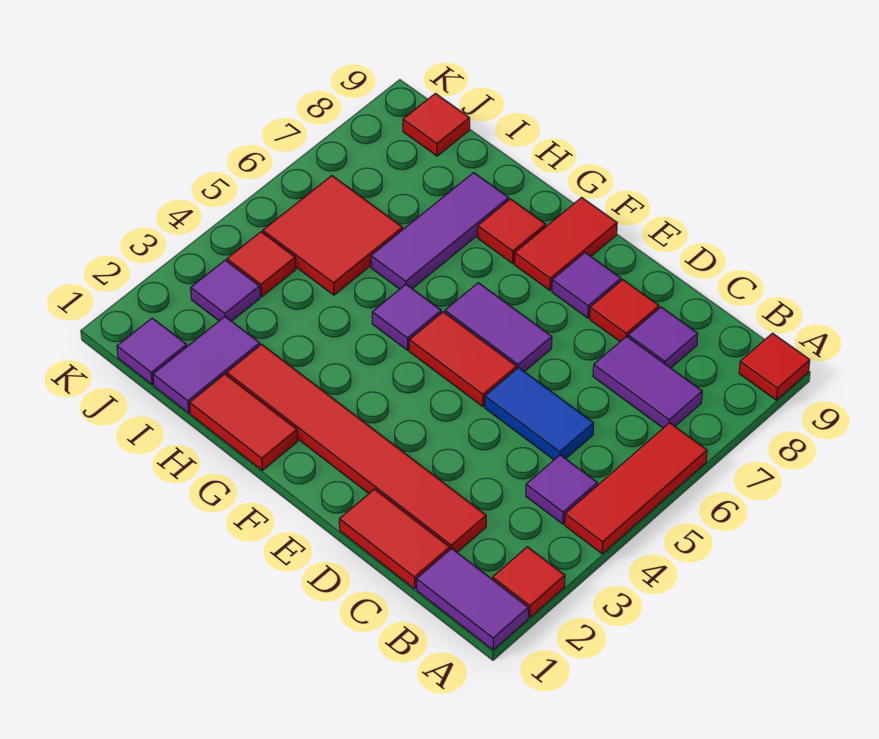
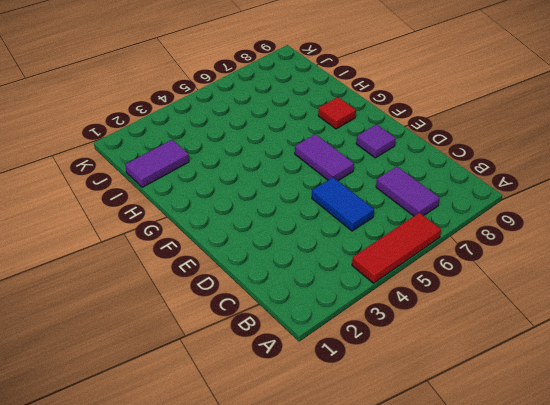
none -> purple 1x2 tile [416,548,528,650]
none -> red 1x1 tile [493,547,565,617]
none -> red 1x1 tile [739,333,810,400]

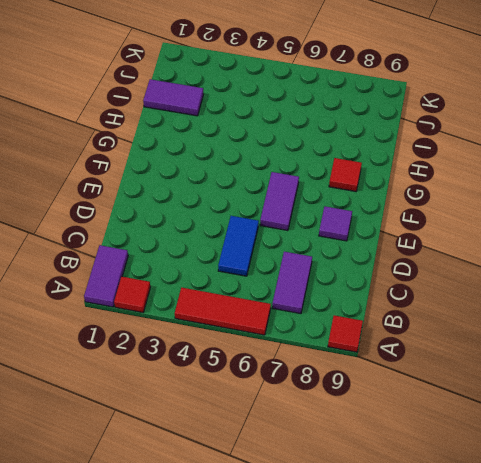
none -> purple 1x1 tile [526,455,597,524]
none -> red 1x2 tile [339,489,450,589]
none -> red 1x6 tile [227,344,486,552]

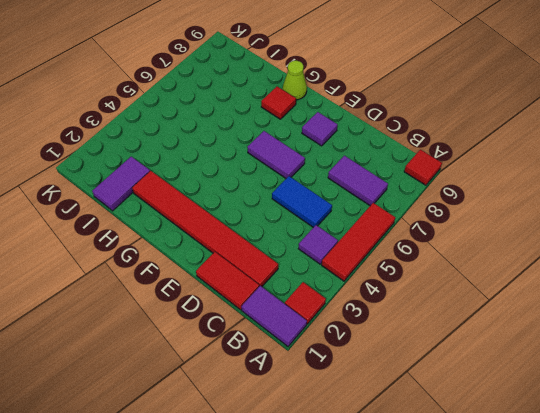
lime 1x1 cone [283,61,307,100] -> none
none -> purple 1x1 tile [628,307,698,368]
none -> red 1x1 tile [590,280,659,341]
none -> red 1x2 tile [409,312,517,407]

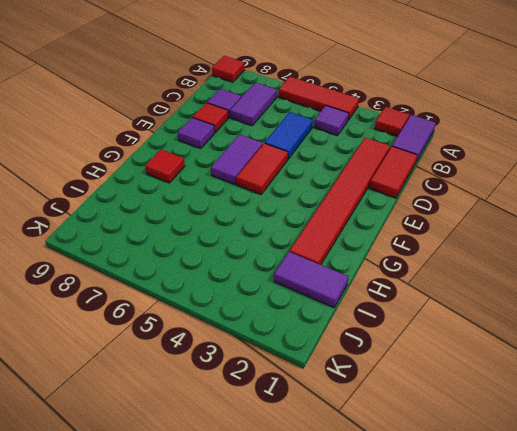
none -> red 1x2 tile [514,197,617,290]
none -> red 1x2 tile [190,374,298,470]
none -> purple 1x1 tile [372,285,441,350]

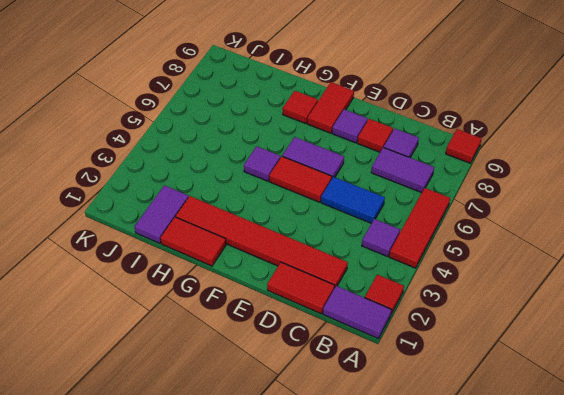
none -> purple 1x3 tile [371,173,509,289]
none -> red 2x2 tile [263,176,403,295]
none -> purple 1x1 tile [117,318,187,385]

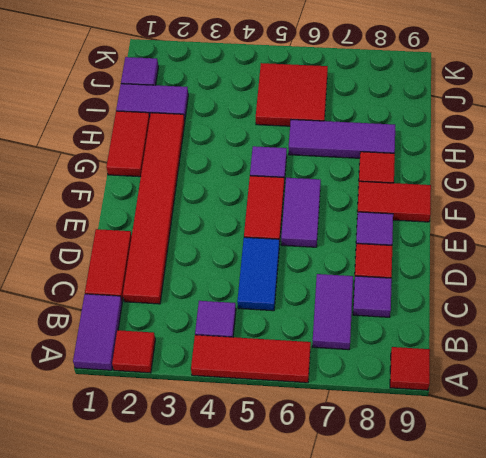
none -> purple 1x1 tile [191,260,260,321]
none -> red 1x1 tile [227,232,296,297]
none -> red 1x1 tile [403,93,470,156]

